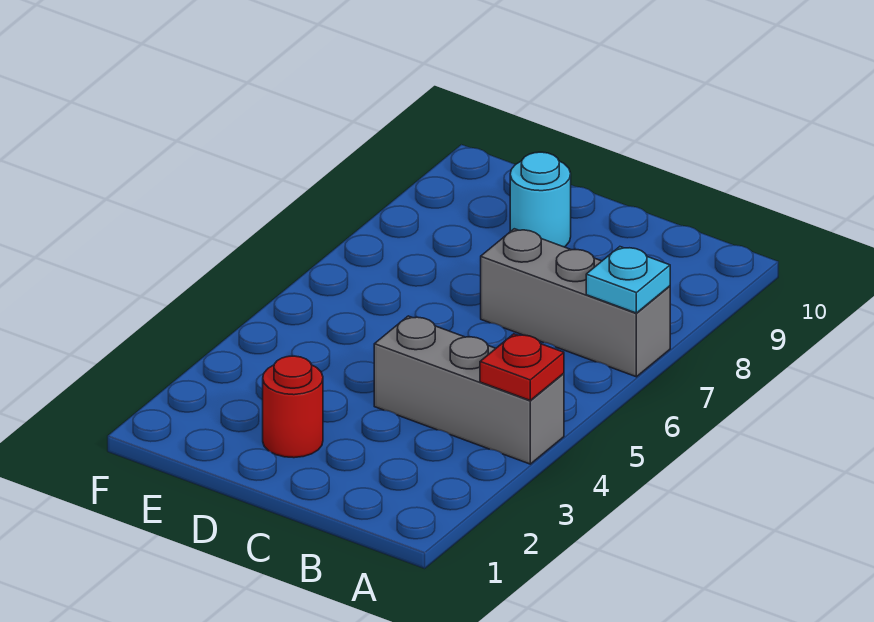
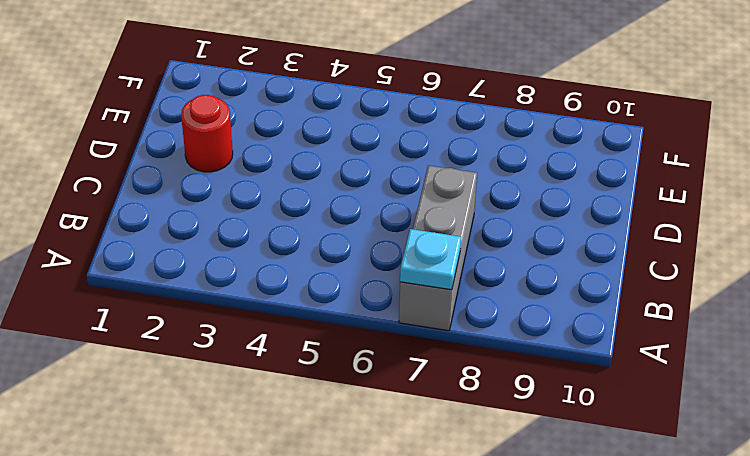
none -> grey 1x3 brick [374,316,564,464]
none -> cyan 1x1 round brick [510,152,571,247]

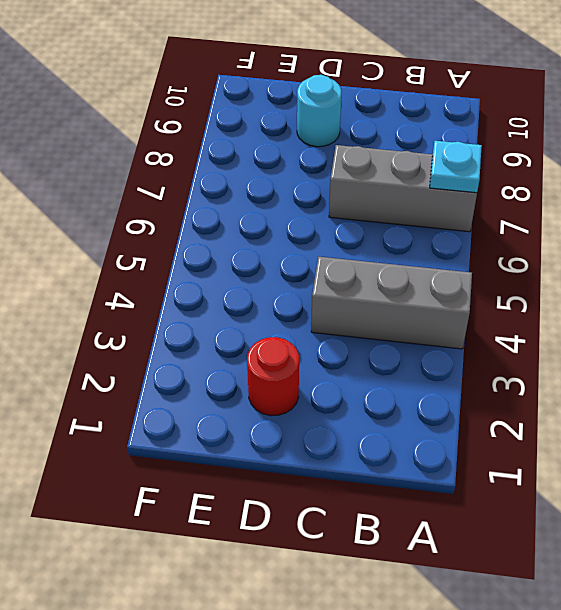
none -> red 1x1 plate [480,334,564,400]

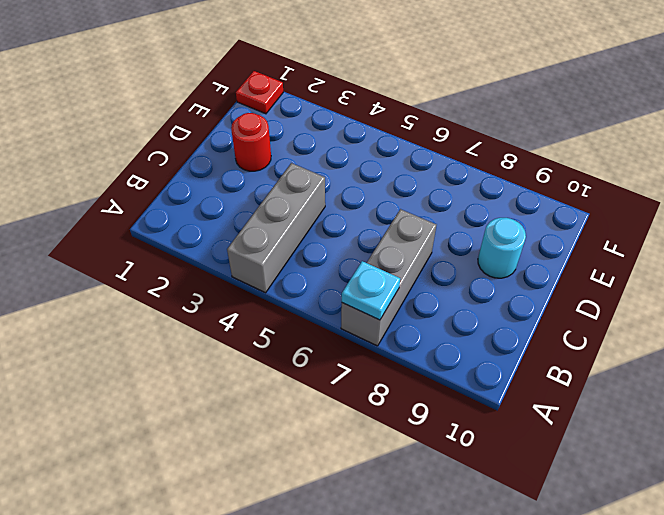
red 1x1 plate [236,71,283,114] -> red 1x1 plate moved to [480,334,564,400]

